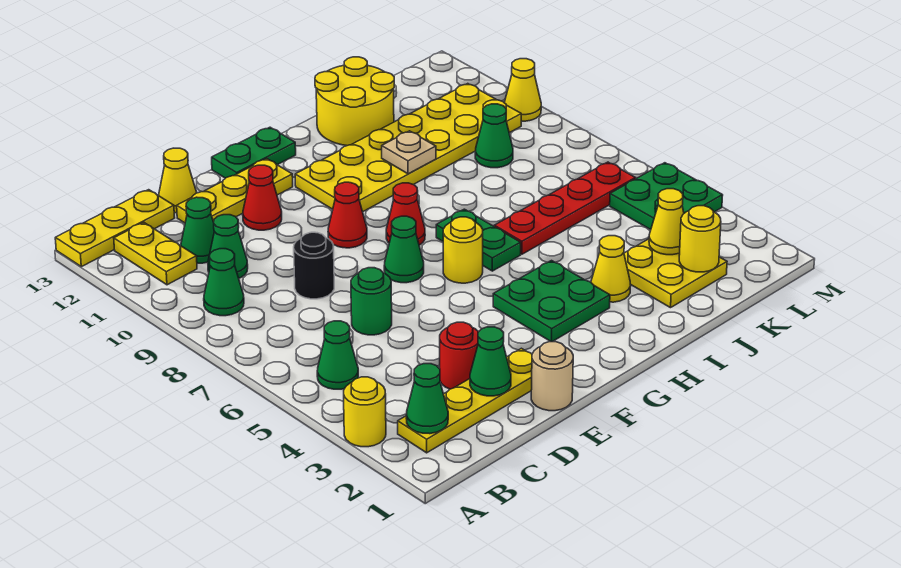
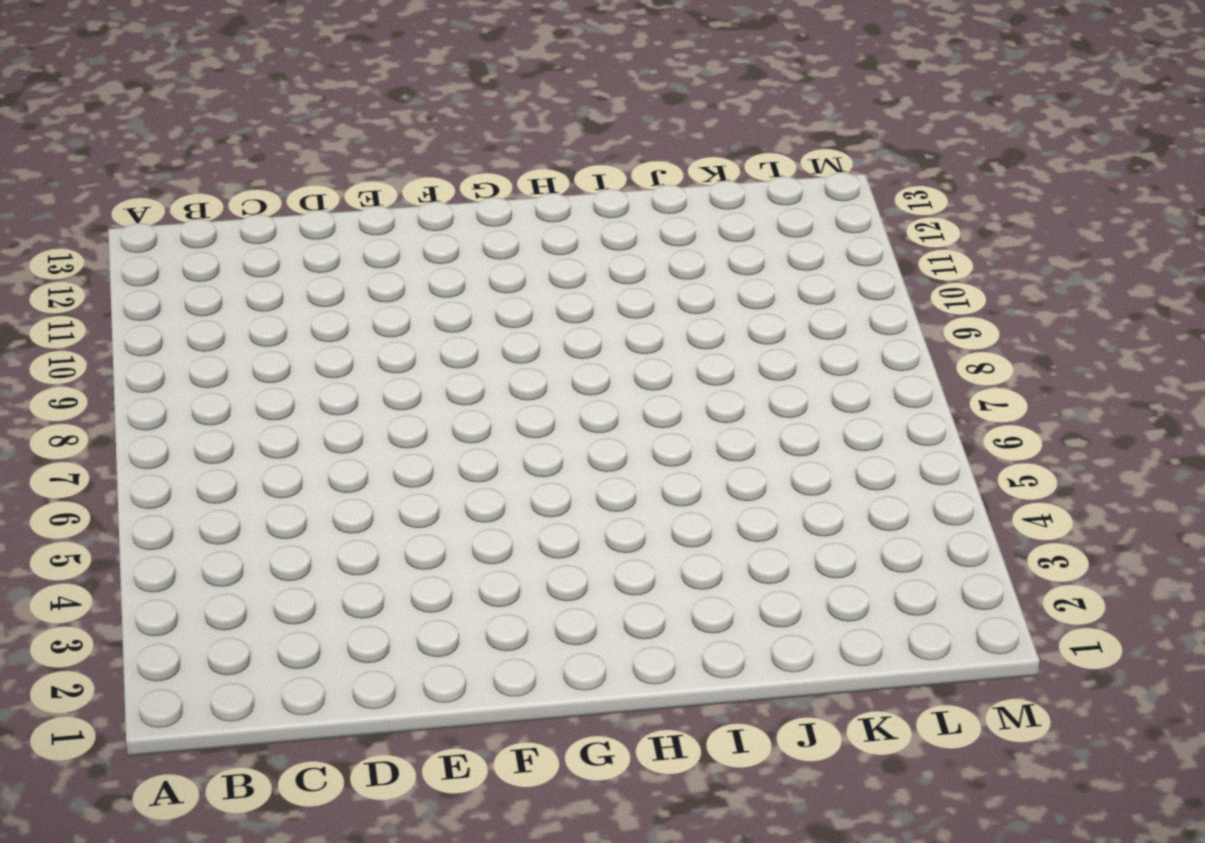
none -> yellow 1x1 round brick [344,377,386,447]
none -> yellow 1x3 plate [55,190,175,267]
none -> yellow 1x4 plate [398,348,532,453]
none -> green 1x1 cone [317,321,358,389]

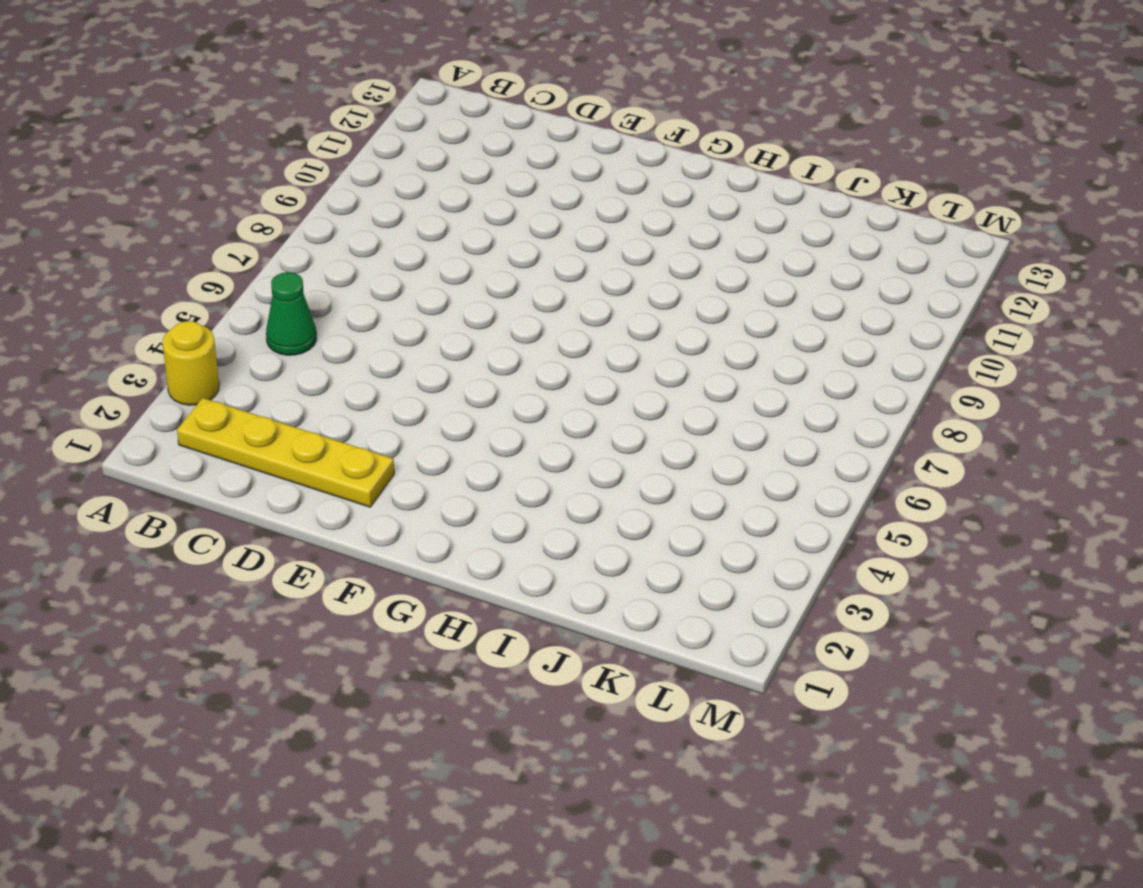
none -> yellow 1x3 plate [55,190,175,267]
none -> green 1x1 cone [204,249,244,316]
none -> yellow 1x2 plate [114,223,197,285]
none -> green 1x1 cone [208,215,248,278]

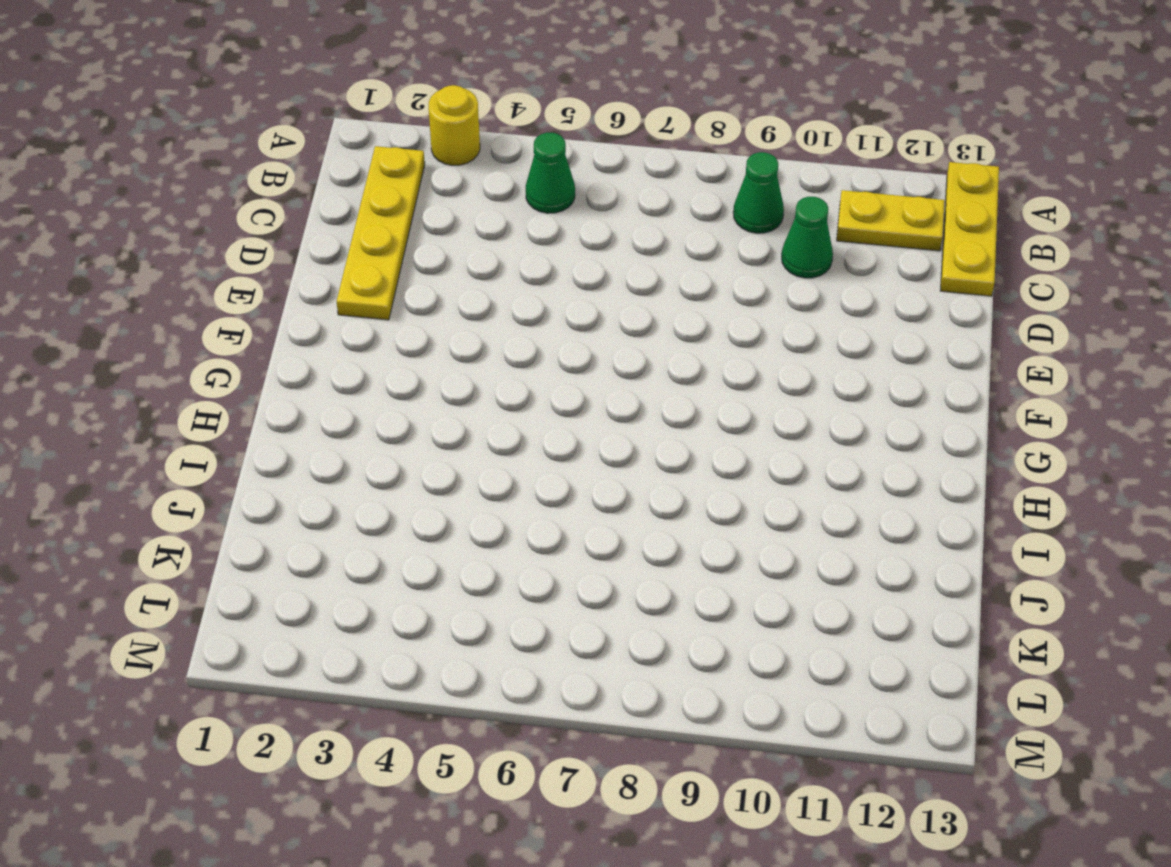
none -> green 1x1 cone [181,197,214,263]
none -> red 1x1 round brick [440,322,478,389]
none -> green 1x1 round brick [351,268,392,335]
none -> black 1x1 round brick [294,232,334,299]

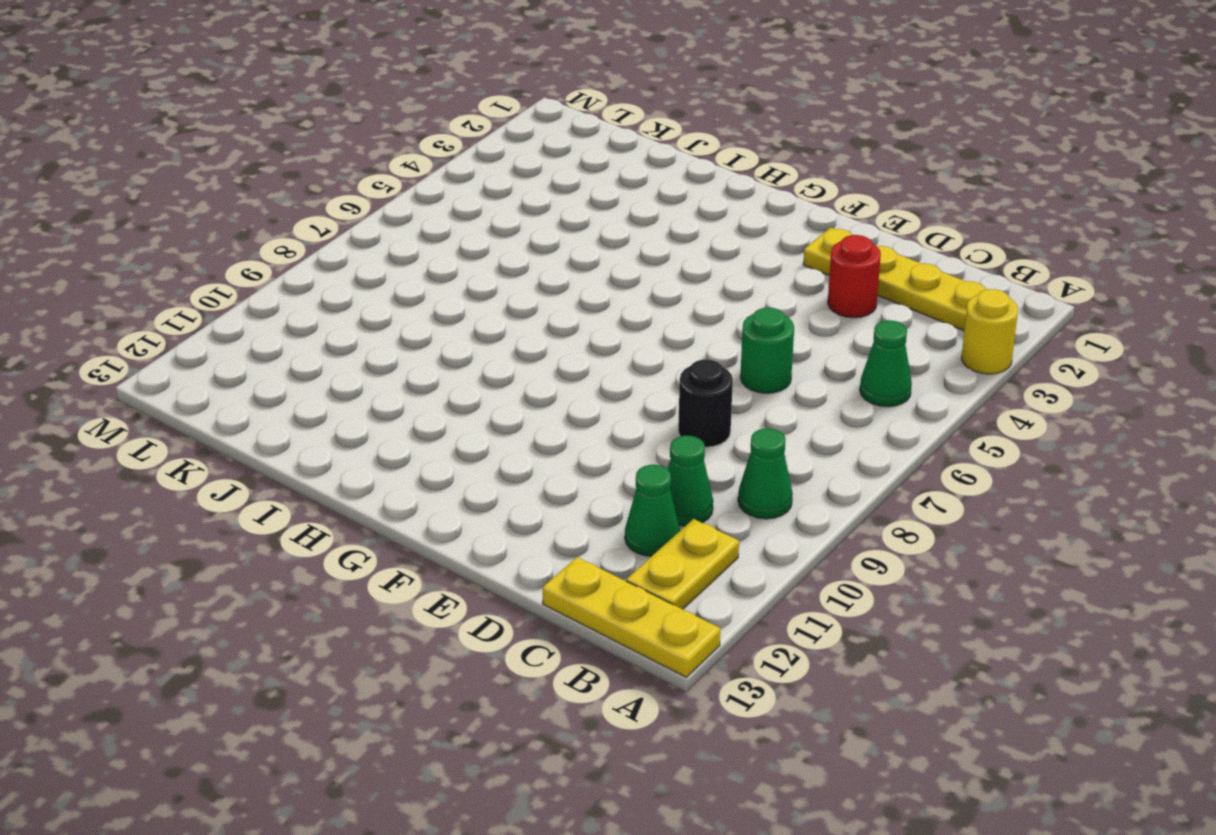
none -> yellow 1x3 plate [177,159,293,223]
none -> yellow 1x1 cone [159,148,197,213]
none -> tan 1x1 round brick [531,342,573,411]
none -> red 1x1 cone [243,165,282,230]

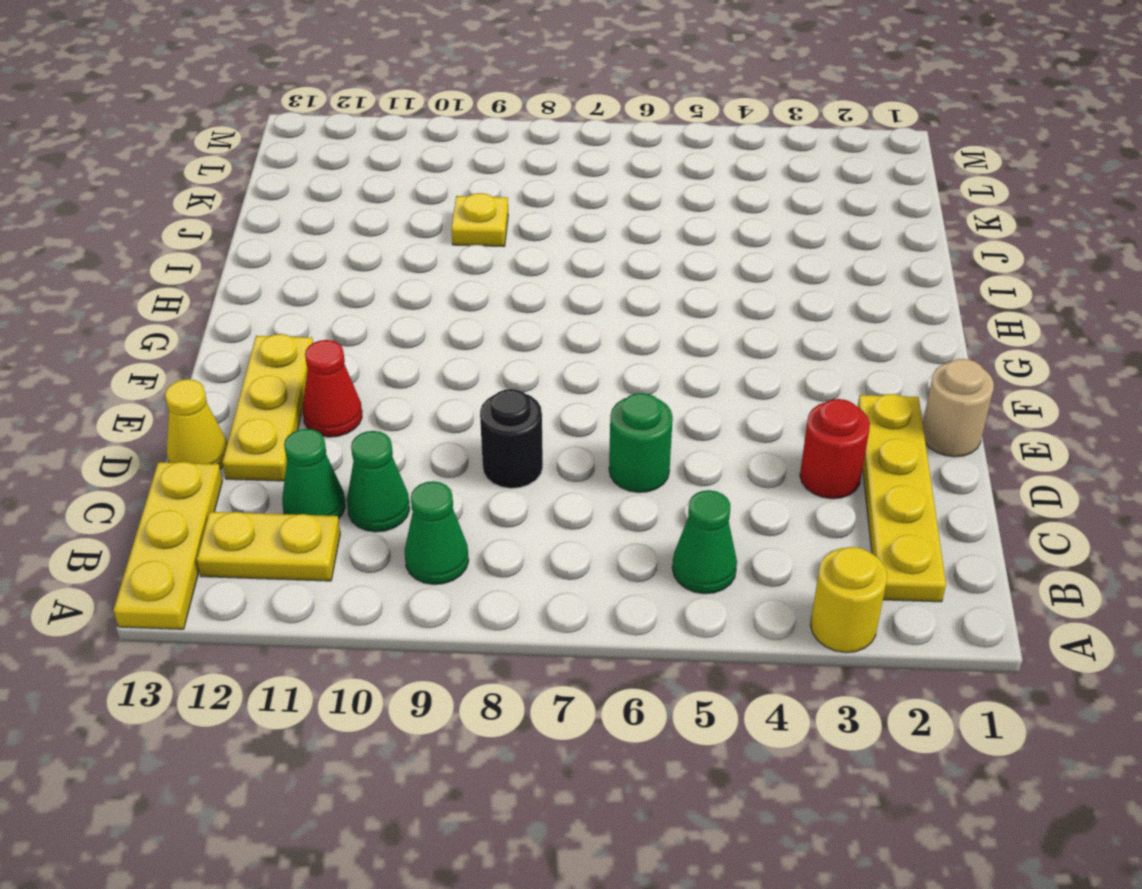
yellow 1x1 plate [451,193,508,247] -> none
none -> green 1x1 cone [384,216,424,283]
none -> red 1x1 cone [328,182,367,248]
none -> green 1x2 plate [212,127,296,178]
none -> green 2x2 plate [493,261,610,342]

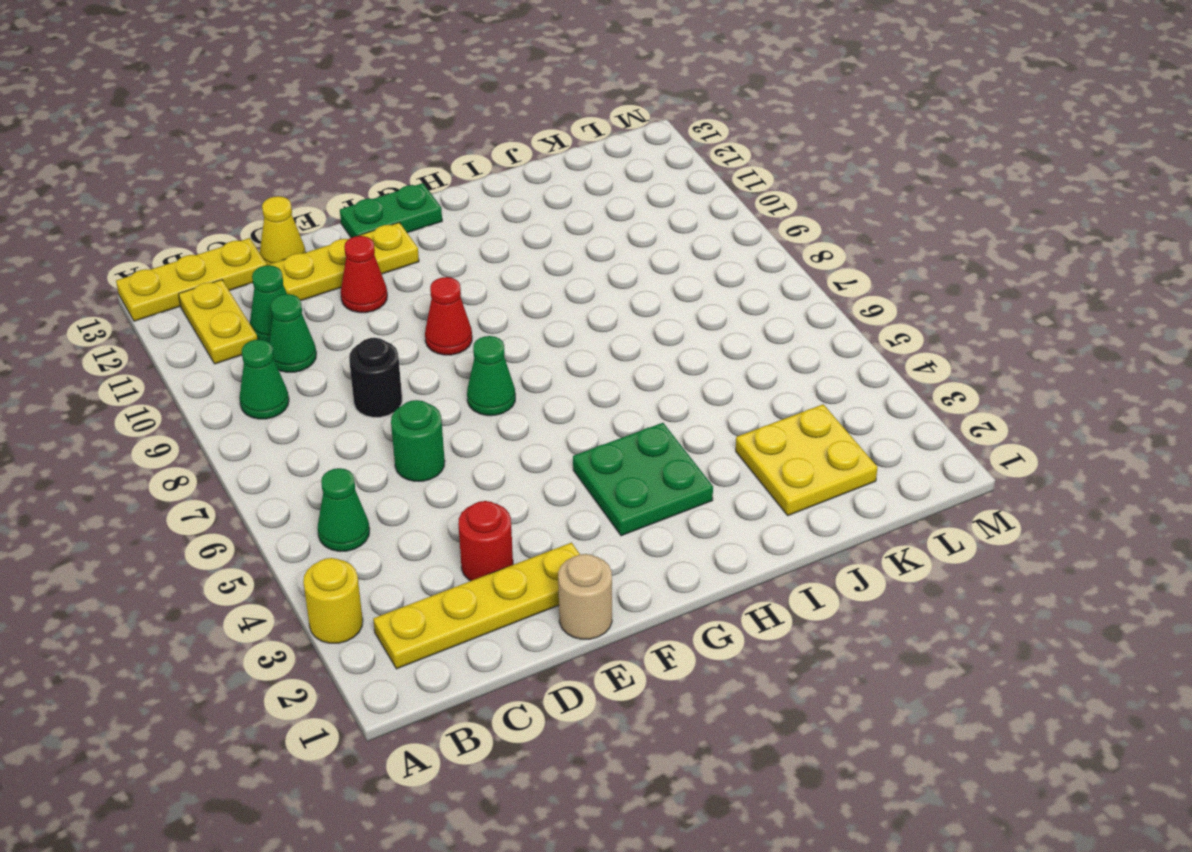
none -> yellow 1x1 round brick [443,217,483,283]
none -> red 1x1 cone [386,183,425,245]
none -> yellow 2x6 plate [295,84,521,212]
none -> green 1x2 plate [436,209,521,271]

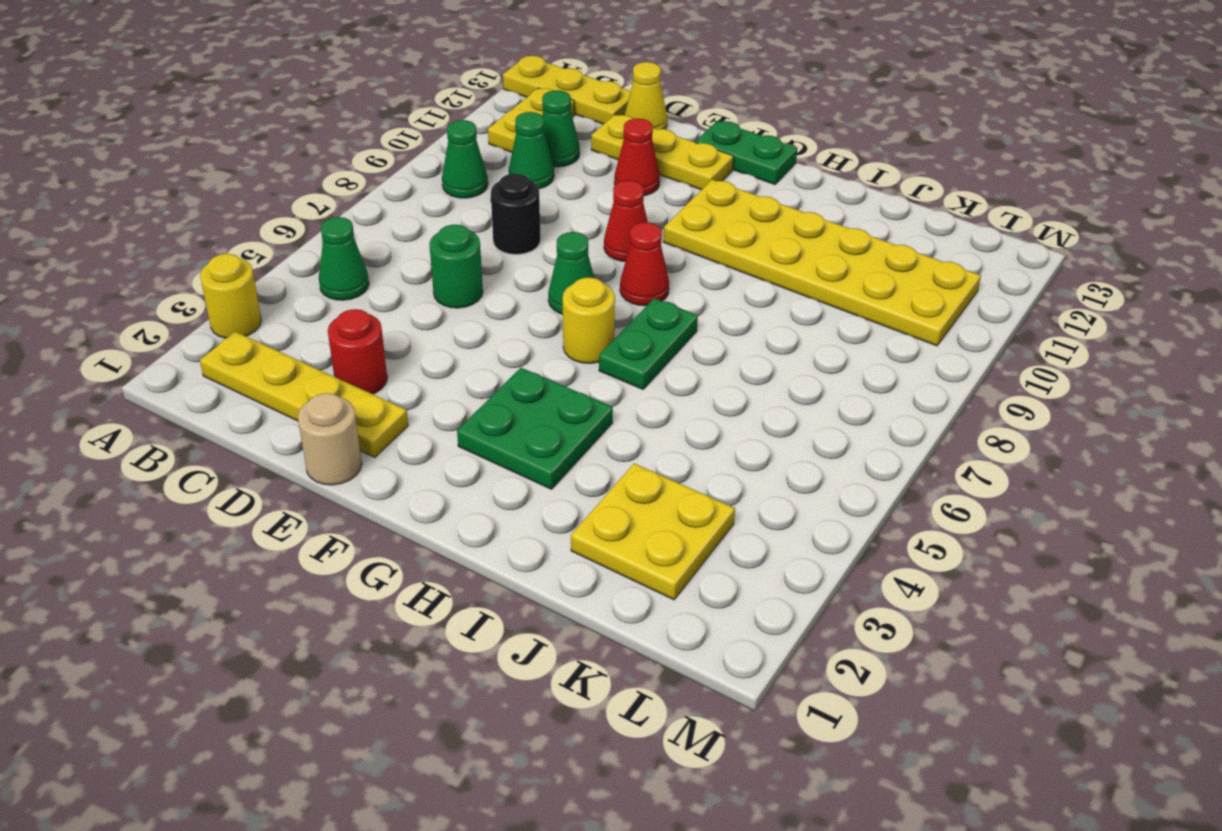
none -> yellow 1x1 cone [591,236,631,302]
none -> red 1x4 plate [494,162,635,254]
none -> yellow 2x2 round brick [315,57,394,146]
none -> green 1x1 cone [475,104,513,168]

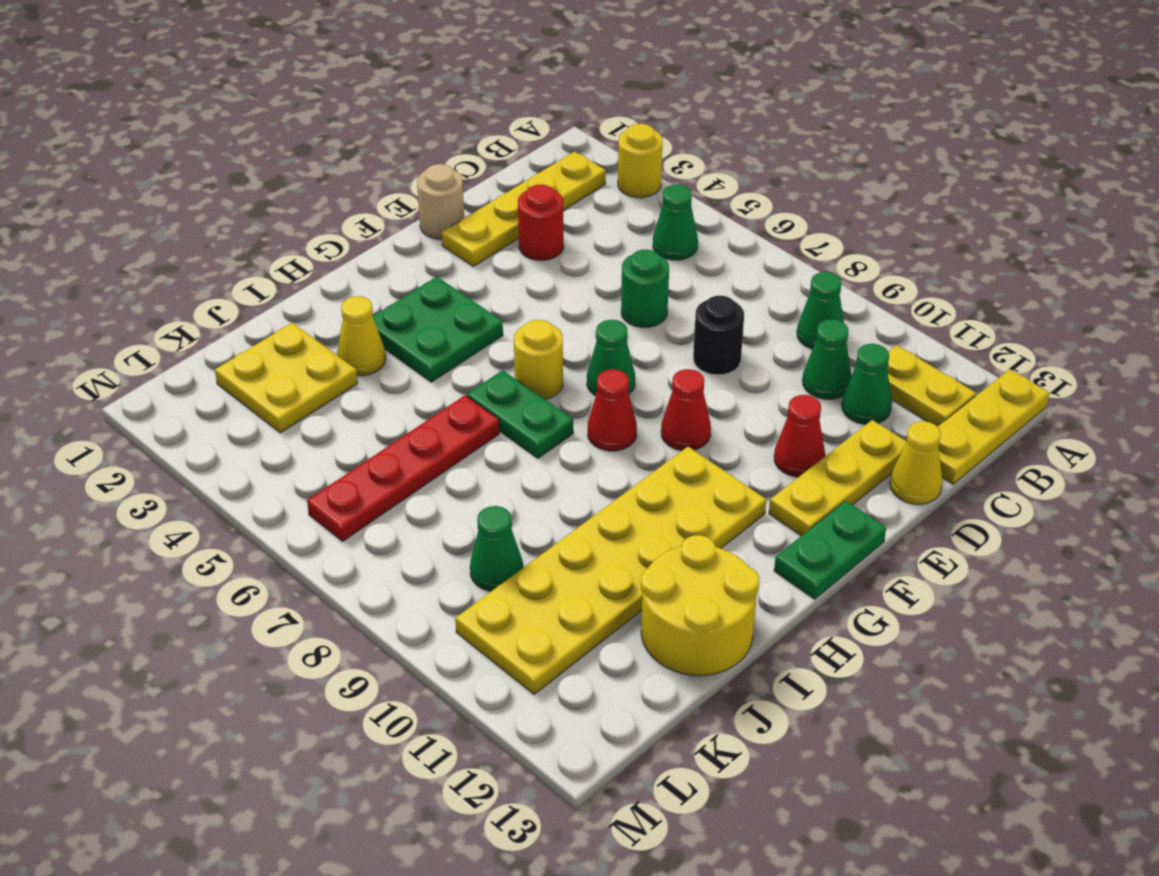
none -> green 2x2 plate [610,163,723,230]
none -> yellow 1x1 cone [504,59,541,121]
none -> green 1x1 cone [406,364,448,434]
none -> green 1x1 cone [470,327,511,396]

